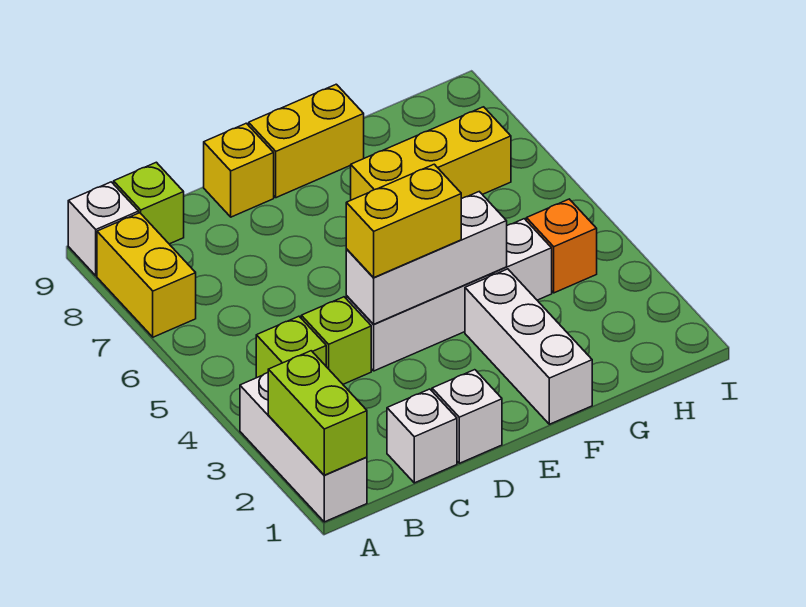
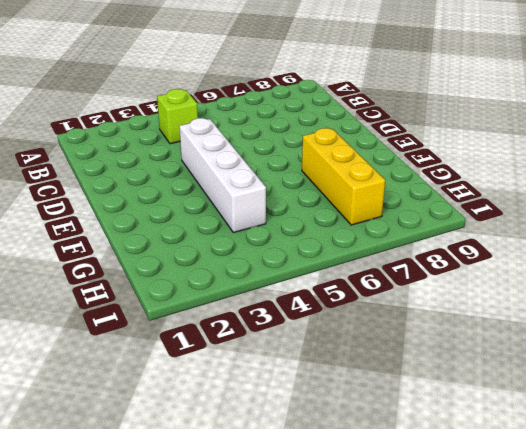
none -> white 1x3 brick [240,373,367,522]
none -> yellow 1x2 brick [97,213,196,337]
none -> white 1x1 brick [68,182,139,276]

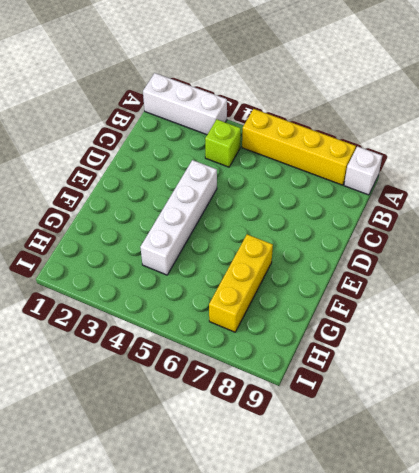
yellow 1x4 brick [242,109,356,185] -> yellow 1x2 brick [97,213,196,337]
none -> lime 1x1 brick [114,162,184,244]
none -> white 1x1 brick [387,389,457,483]
none -> lime 1x1 brick [301,297,371,384]

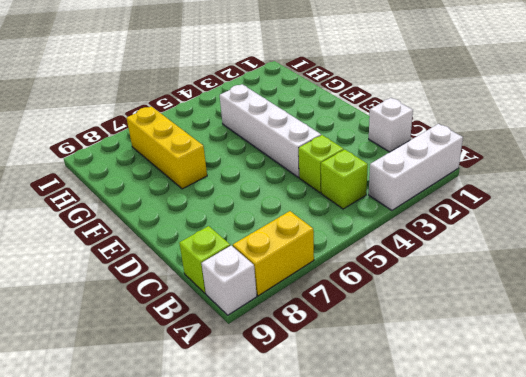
none -> white 1x1 brick [432,370,502,463]
none -> yellow 1x1 brick [204,123,274,217]
none -> yellow 1x2 brick [249,84,364,198]

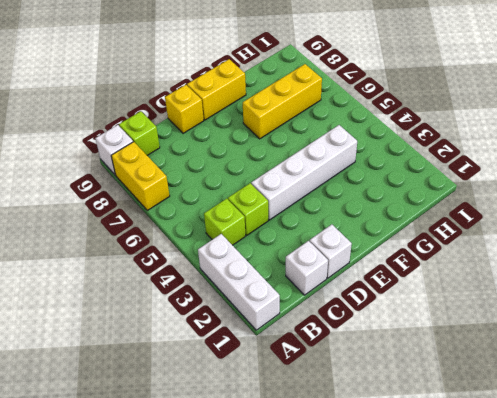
none -> white 1x3 brick [465,269,592,424]
none -> orange 1x1 brick [526,199,597,293]
none -> lime 1x2 brick [268,351,367,475]

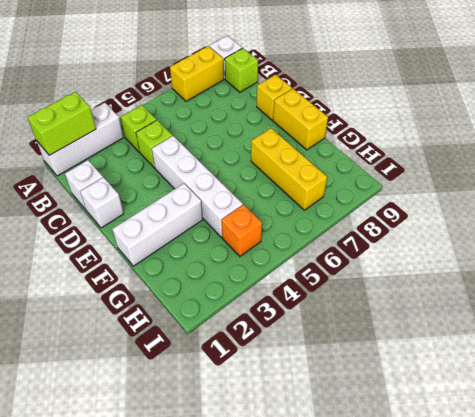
none -> white 1x3 brick [346,192,507,324]
none -> yellow 1x2 brick [346,164,461,277]

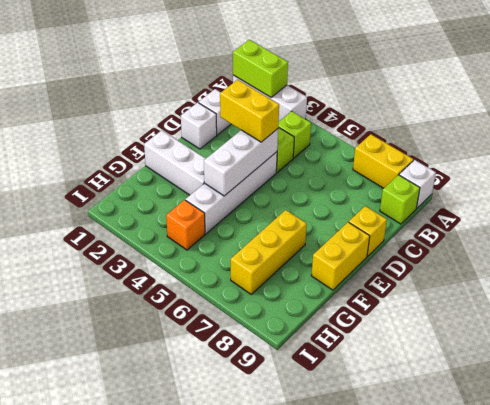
yellow 1x2 brick [220,80,279,142] -> yellow 1x2 brick turned to [346,164,461,277]

